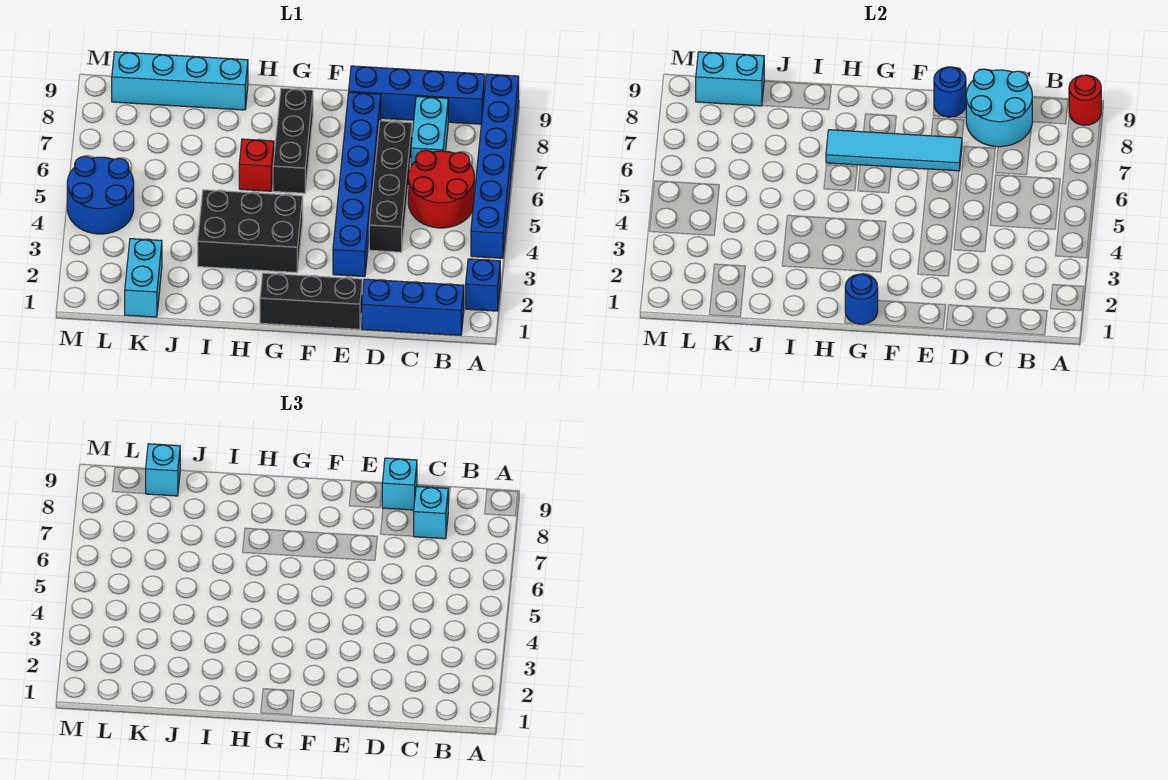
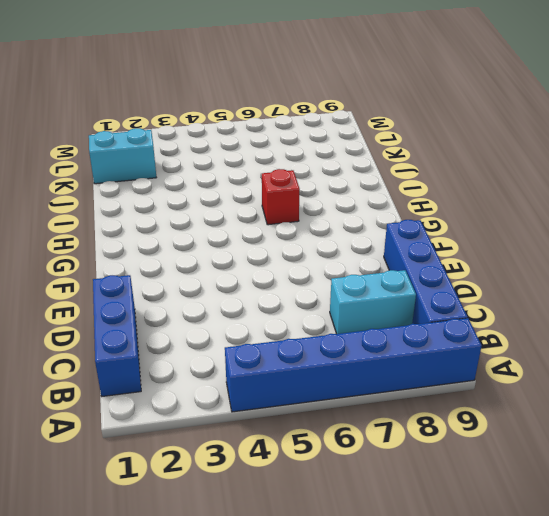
none -> blue 1x1 brick [466,259,500,311]
none -> red 2x2 round brick [408,150,474,228]
none -> black 1x4 brick [369,121,412,252]

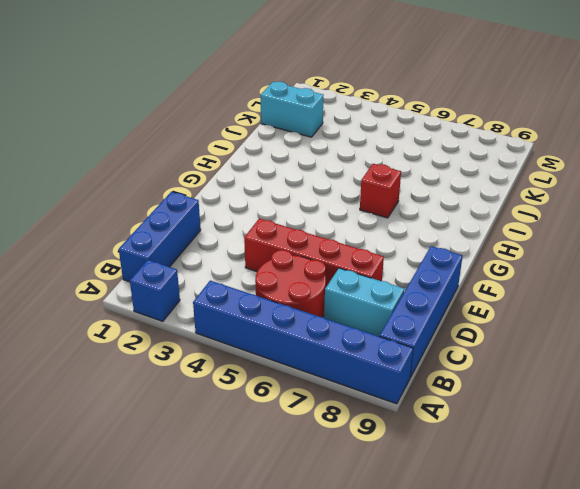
red 1x4 brick [244,219,384,287] -> black 1x4 brick [369,121,412,252]
none -> black 1x3 brick [260,273,362,329]
none -> blue 1x6 brick [333,92,381,277]
none -> black 2x3 brick [198,190,303,273]

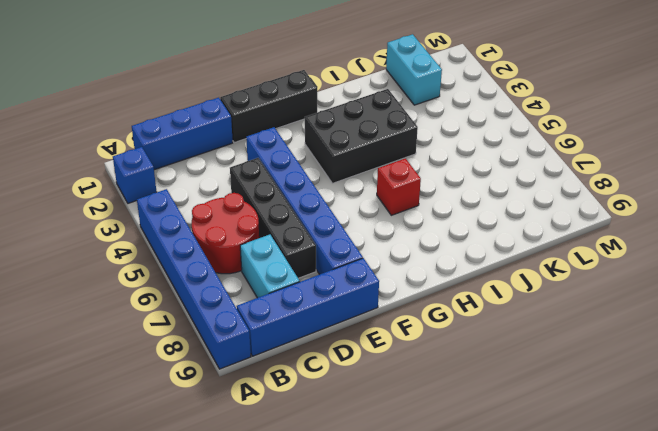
none -> black 1x3 brick [273,88,313,193]
none -> cyan 1x4 brick [112,52,248,110]
none -> blue 2x2 round brick [67,156,134,234]

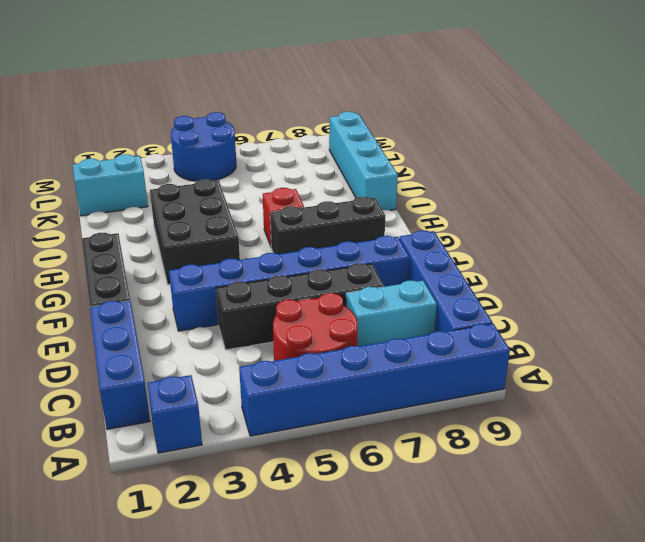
none -> red 1x1 round brick [1069,75,1101,125]
none -> cyan 2x2 round brick [966,69,1032,147]
none -> cyan 1x4 tile [826,130,962,171]

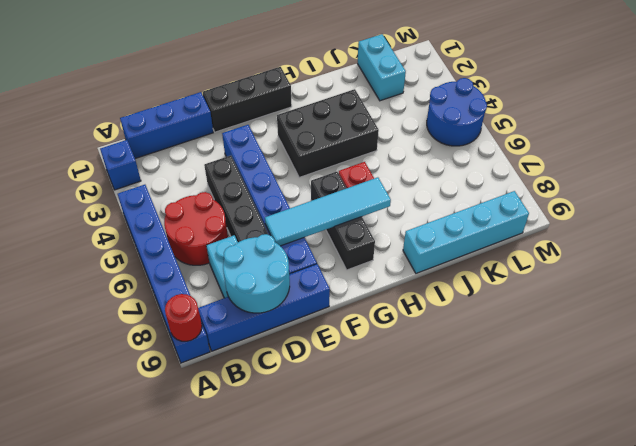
none -> blue 1x1 round brick [934,67,966,117]
none -> blue 1x1 round brick [845,274,878,324]
none -> cyan 1x2 brick [696,52,764,106]

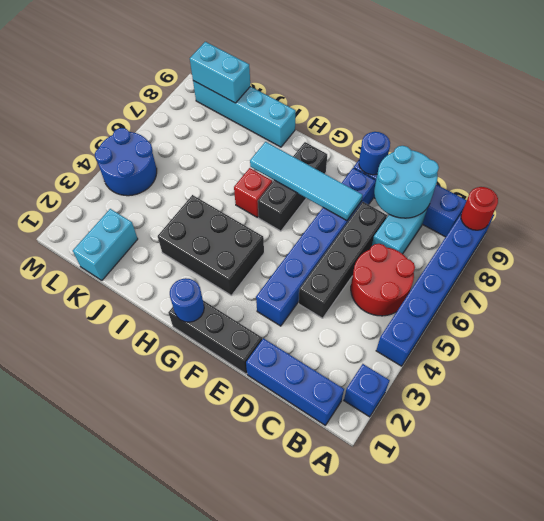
none -> cyan 1x1 brick [414,486,448,539]
none -> cyan 1x1 brick [382,458,417,510]
none -> cyan 1x1 brick [145,444,180,496]

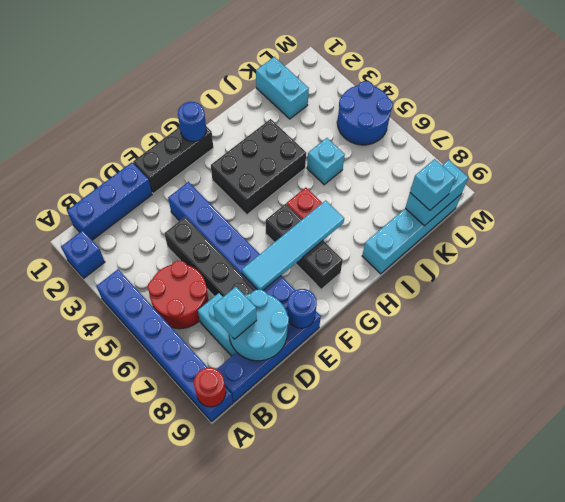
cyan 1x1 brick [307,138,345,185] -> cyan 1x1 brick moved to [382,458,417,510]

